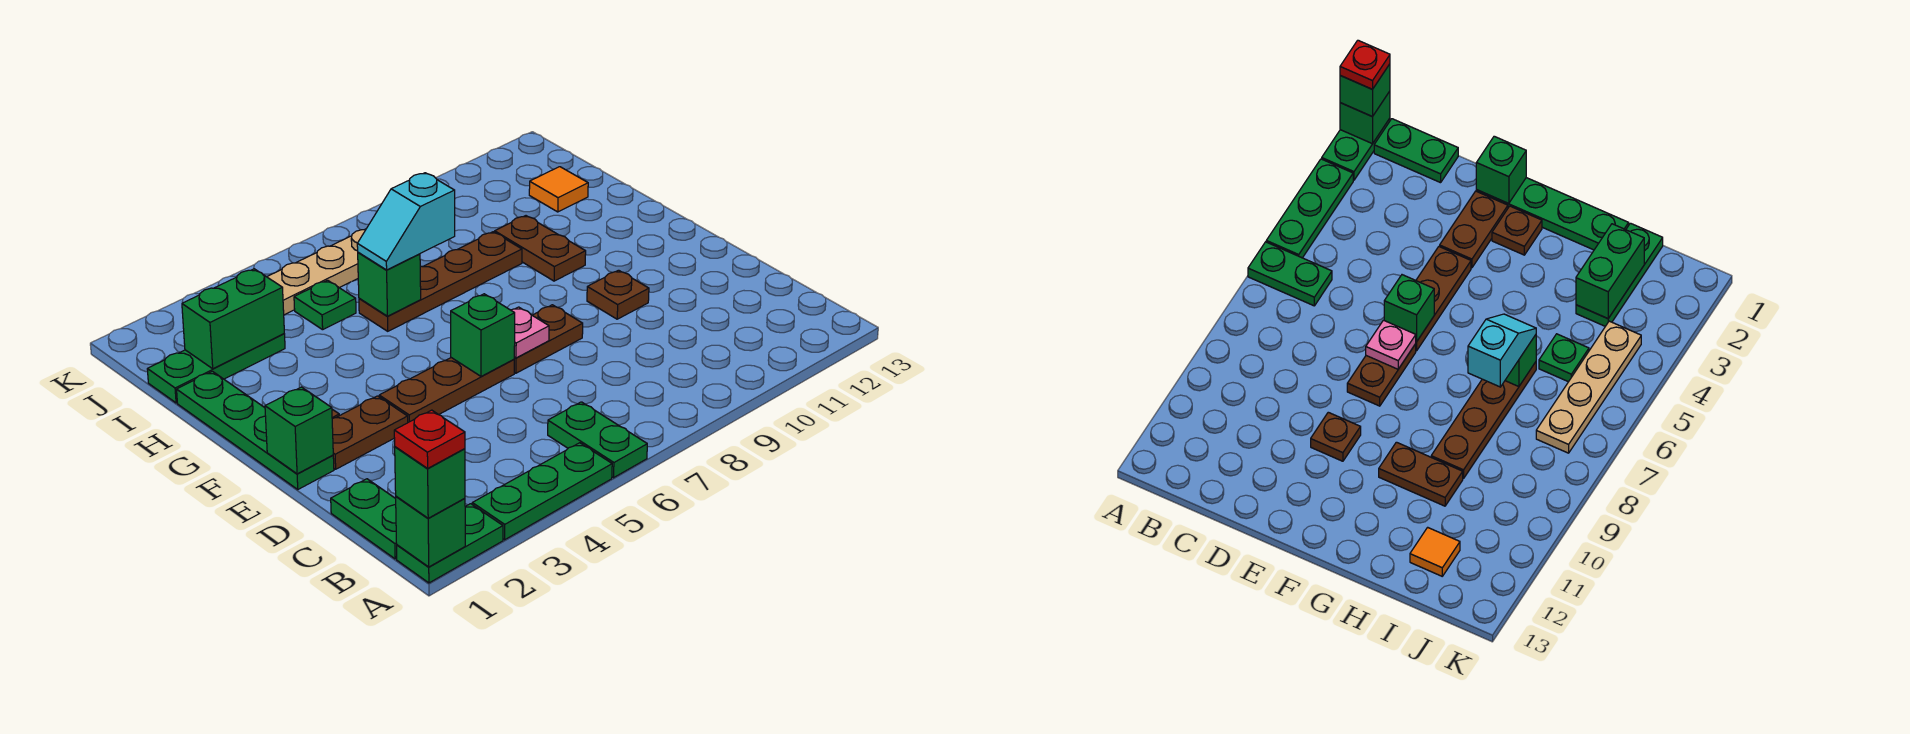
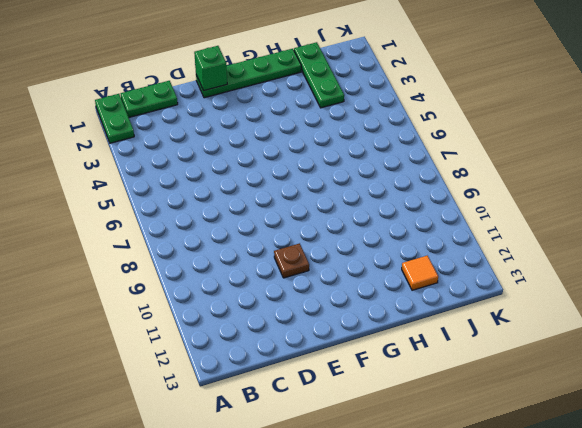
none -> green 1x3 plate [472,443,612,540]
none -> green 1x2 plate [548,402,647,478]
none -> brown 1x2 plate [332,396,408,469]

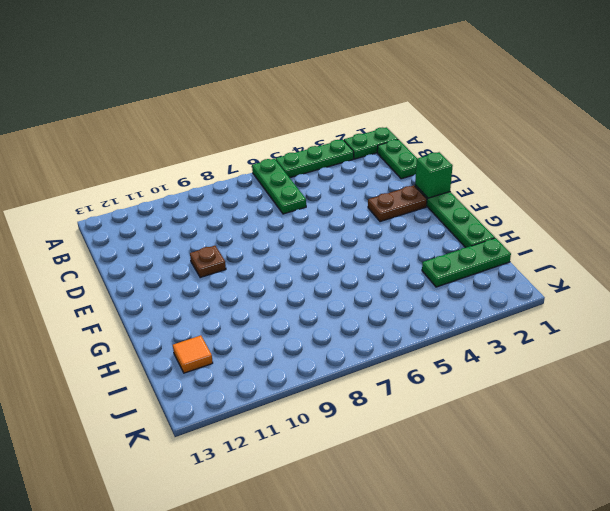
green 1x3 plate [252,159,306,214] -> green 1x2 plate [548,402,647,478]
none -> brown 1x3 plate [379,358,514,422]
none -> brown 1x2 plate [514,305,583,373]
none -> brown 1x1 plate [1492,206,1542,255]

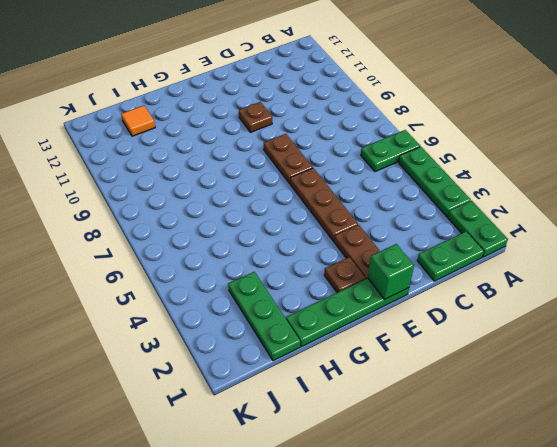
none -> brown 1x2 plate [495,216,586,281]
none -> brown 1x4 plate [359,232,522,331]
none -> green 1x1 plate [294,280,356,330]

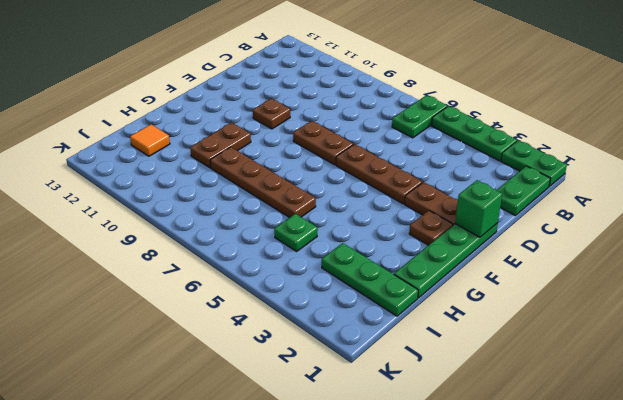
none -> tan 1x4 plate [267,229,366,315]
none -> green 1x1 brick [396,496,465,567]
none -> green 1x1 brick [451,294,515,376]

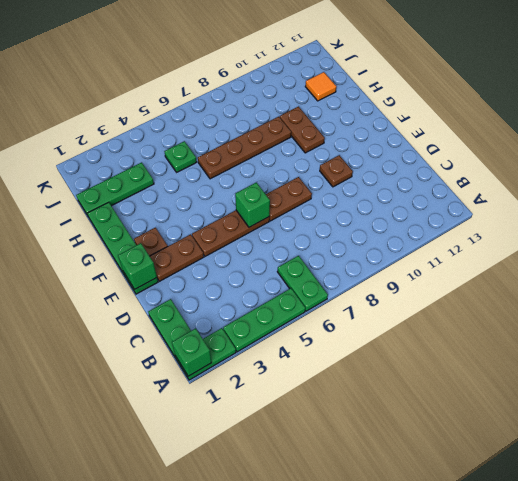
none -> tan 1x4 plate [267,229,366,315]
none -> pink 1x1 plate [511,307,549,358]
none -> green 1x1 brick [358,252,421,316]

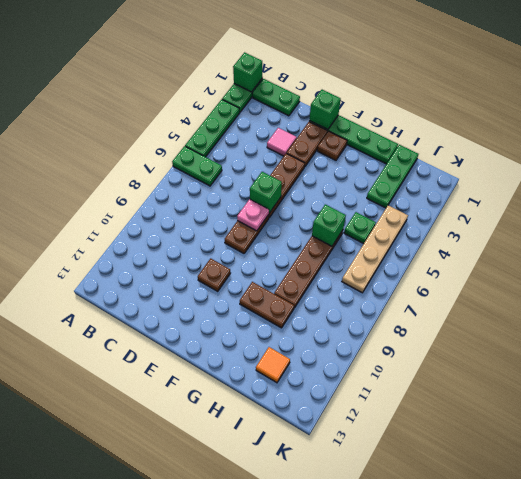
pink 1x1 tile [267,128,297,156] -> none
none -> green 1x2 brick [182,269,284,369]
none -> green 1x1 brick [395,447,465,518]
none -> cyan 1x2 slope [357,173,455,270]

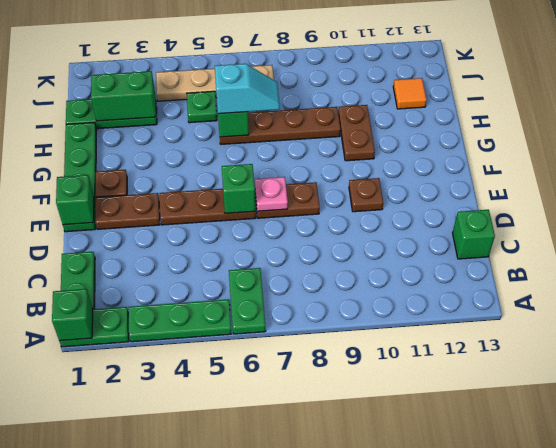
green 1x1 brick [453,210,495,259] -> green 1x1 brick moved to [395,447,465,518]
cyan 1x2 slope [215,64,280,114] -> cyan 1x2 slope turned to [357,173,455,270]
none -> red 1x1 plate [394,410,465,468]

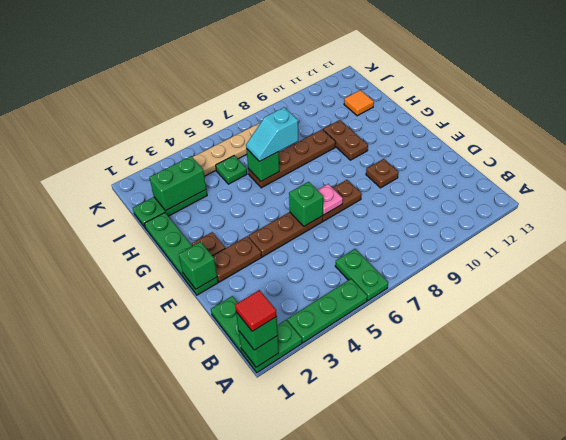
red 1x1 tile [235,290,277,331] -> red 1x1 plate [394,410,465,468]

